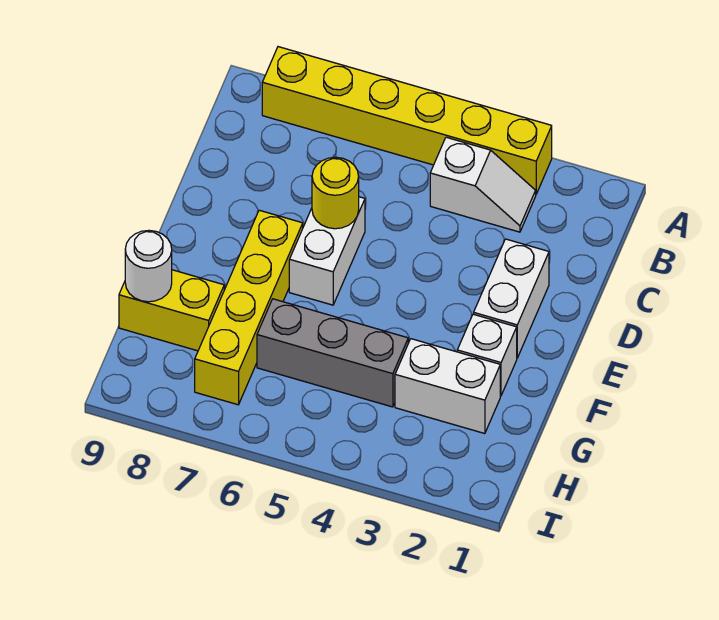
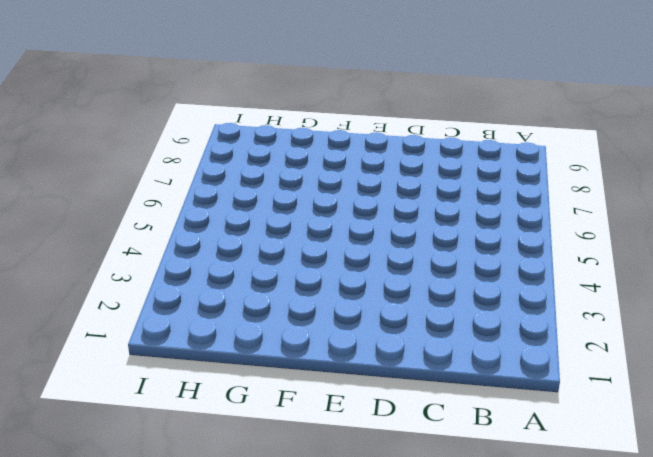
none -> yellow 1x6 brick [262,47,552,194]
none -> white 1x2 slope [430,137,536,232]

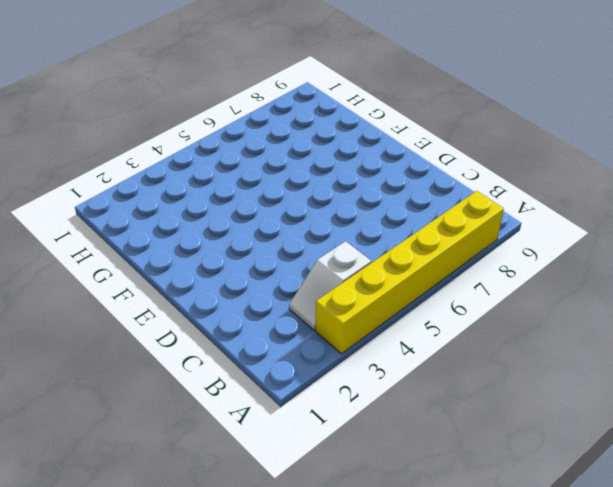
none -> white 1x2 brick [474,239,549,358]
none -> white 1x2 brick [289,197,365,305]

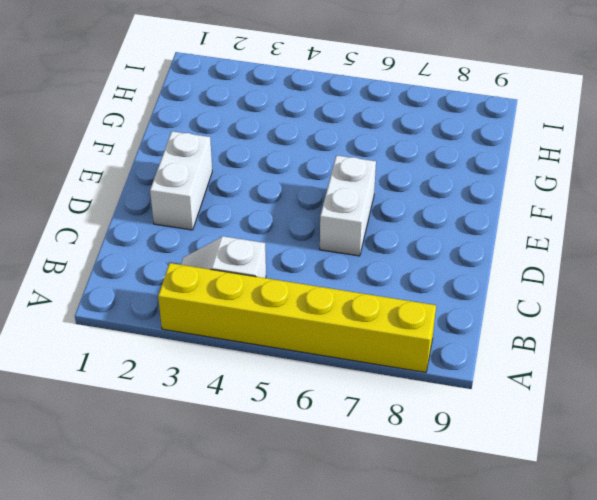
none -> yellow 1x4 brick [195,210,303,405]
none -> white 1x1 brick [457,314,517,396]

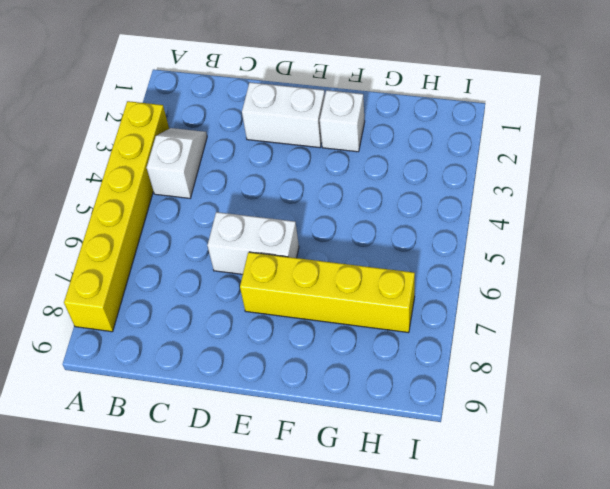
none -> white 1x2 brick [395,339,500,434]
none -> grey 1x3 brick [257,299,408,407]

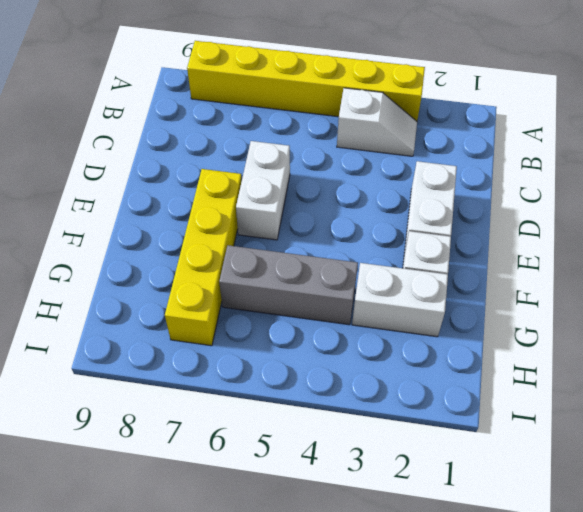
none -> yellow 1x2 brick [119,270,224,351]
none -> yellow 1x1 round brick [312,157,359,229]

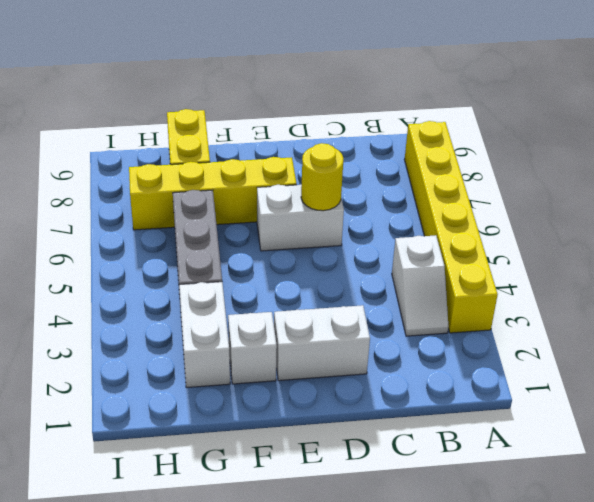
none -> white 1x1 round brick [125,230,172,302]

